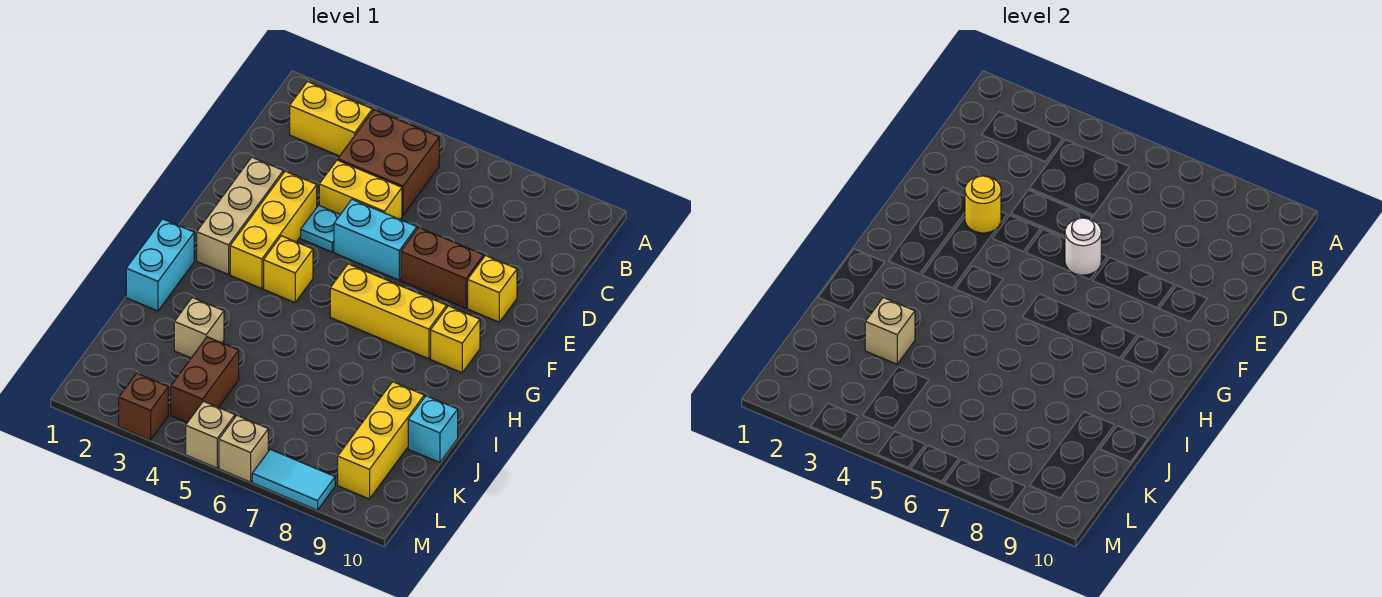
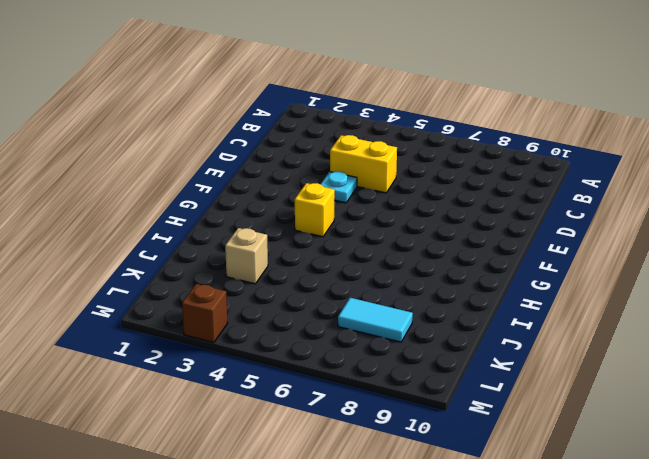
cyan 1x2 tile [338,298,413,342] -> cyan 1x2 tile moved to [252,449,335,510]
none -> yellow 1x2 brick [290,82,372,156]
none -> brown 2x2 brick [338,110,439,216]
none -> tan 1x3 brick [197,157,283,275]

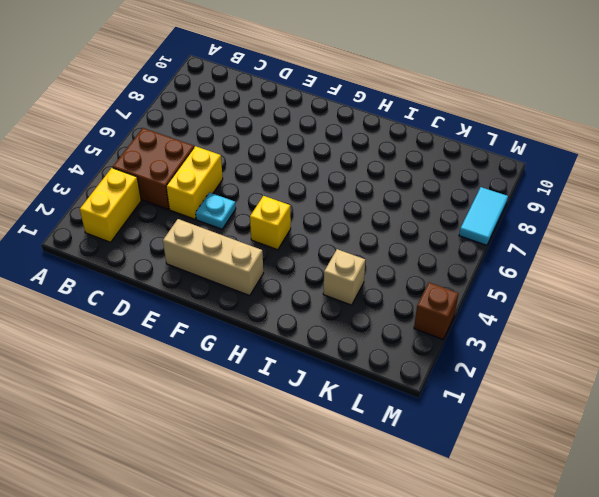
none -> yellow 1x3 brick [230,171,317,289]
none -> cyan 1x2 brick [334,200,417,280]
none -> brown 1x2 brick [401,227,484,308]

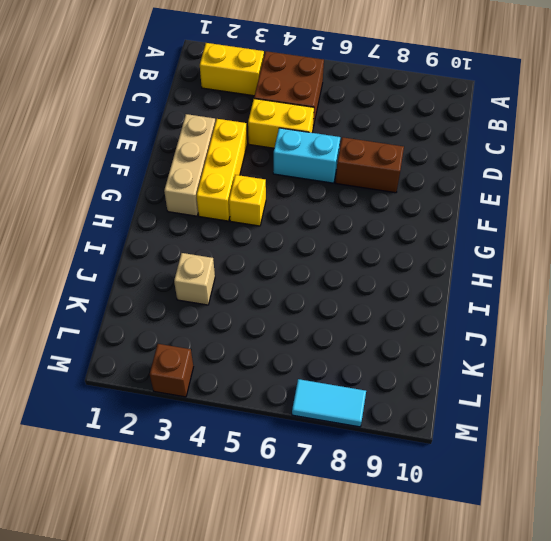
none -> cyan 1x1 plate [301,205,340,252]
none -> yellow 1x1 brick [468,256,517,322]
none -> yellow 1x3 brick [330,264,447,359]

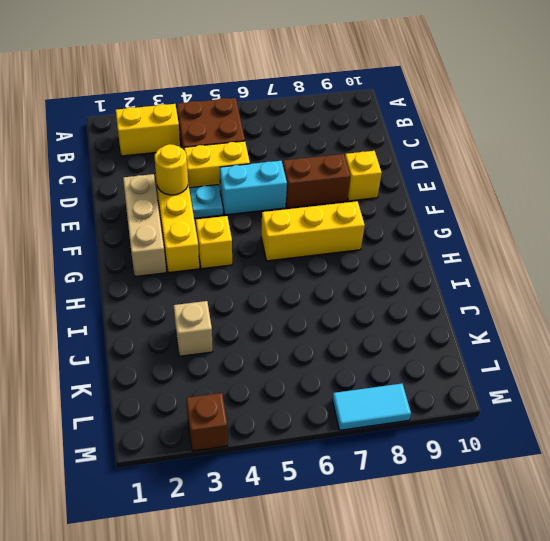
none -> yellow 1x1 brick [431,306,480,373]
none -> cyan 1x2 brick [126,219,194,311]
none -> yellow 1x3 brick [338,382,424,499]

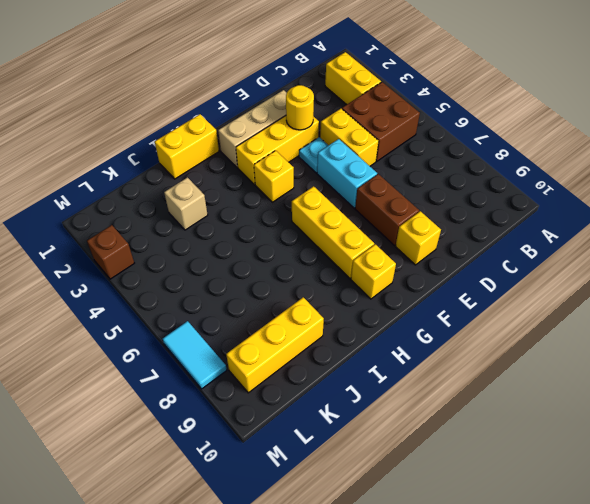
yellow 1x2 brick [155,114,219,179] -> cyan 1x2 brick [126,219,194,311]
none -> cyan 1x1 brick [408,396,458,463]
none -> brown 1x2 brick [171,337,239,423]
none -> tan 1x1 brick [186,401,235,468]

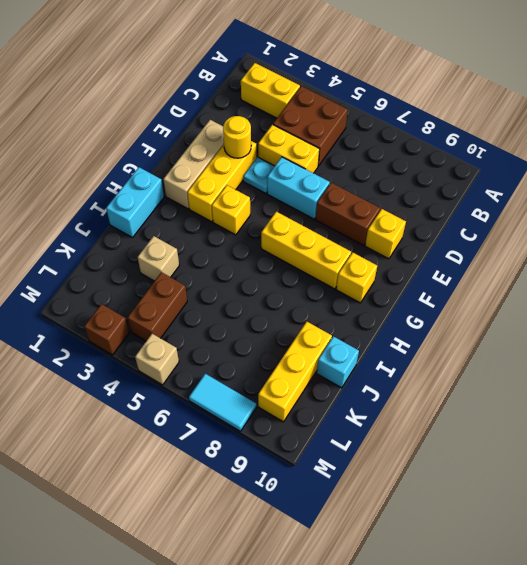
none -> tan 1x1 brick [219,416,268,482]
none -> white 1x1 round brick [1065,218,1101,275]
none -> tan 1x1 brick [865,298,915,364]

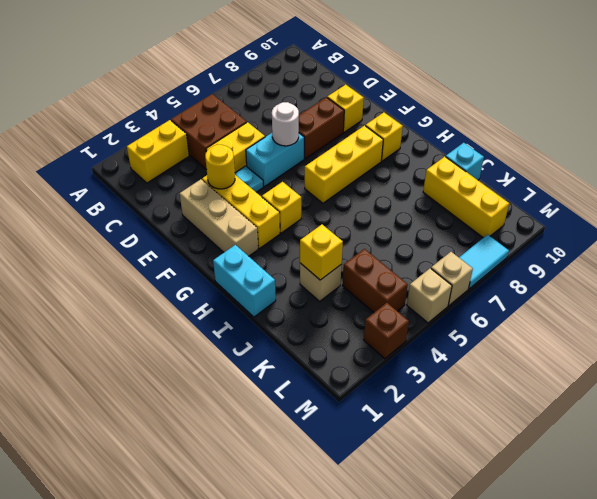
yellow 1x1 brick [300,225,343,280] -> tan 1x1 brick [865,298,915,364]

